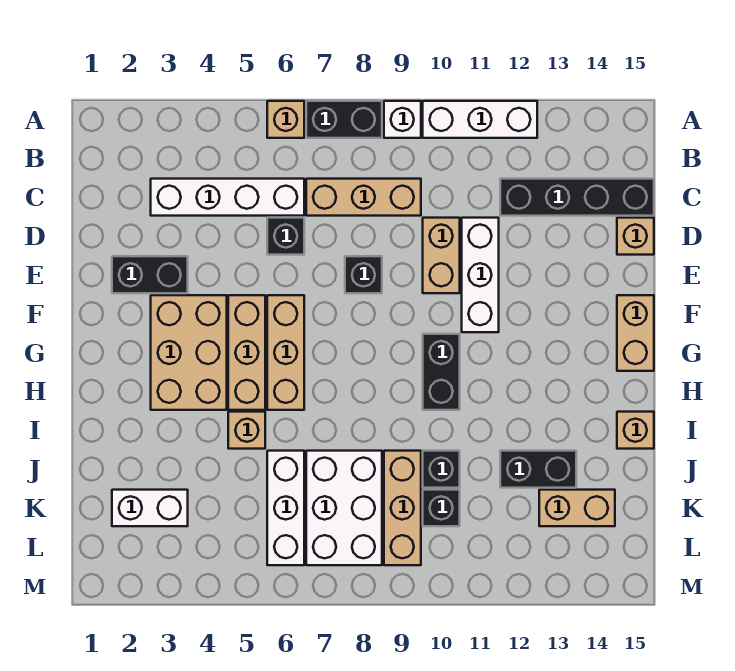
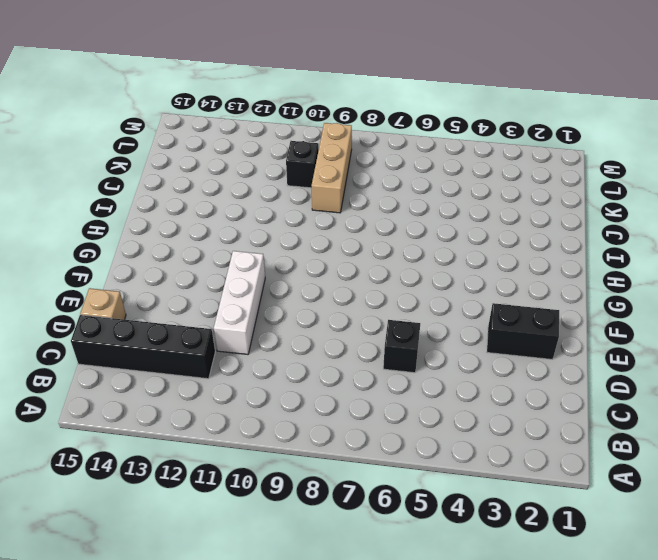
none -> tan 1x1 brick [267,101,304,138]
none -> black 1x2 brick [306,101,382,138]
none -> white 1x1 brick [384,101,421,138]

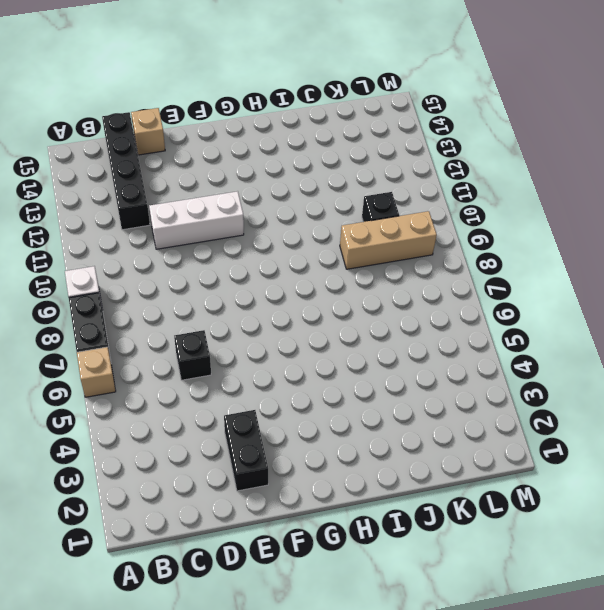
none -> white 1x3 brick [423,101,537,138]
none -> white 1x4 brick [151,179,304,216]
none -> tan 1x3 brick [306,179,421,216]

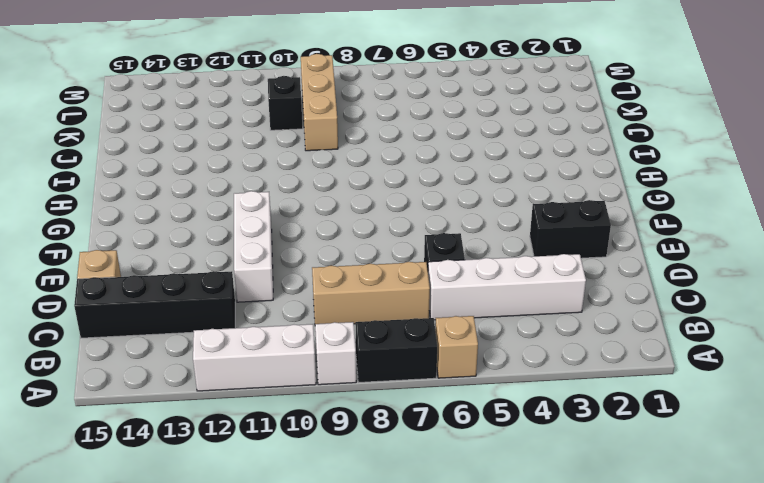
none -> tan 1x2 brick [423,218,460,293]
none -> black 1x1 brick [345,256,382,293]
none -> tan 2x3 brick [151,295,227,410]

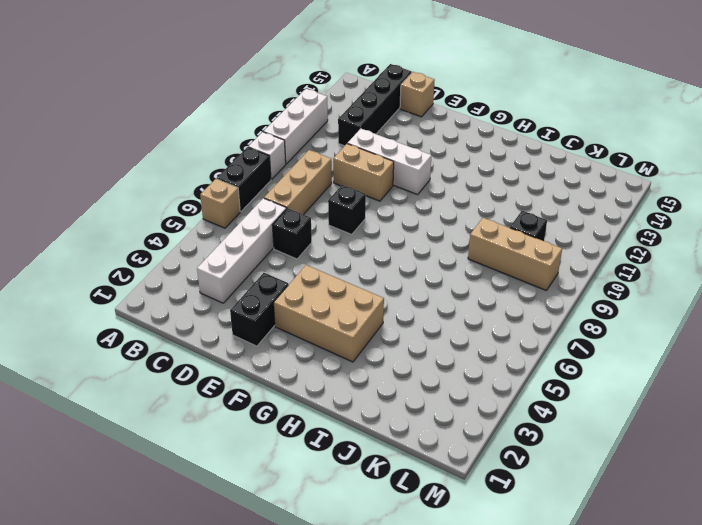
none -> tan 1x3 brick [228,295,265,410]
none -> tan 1x3 brick [267,295,304,410]
none -> tan 1x2 brick [617,295,654,371]

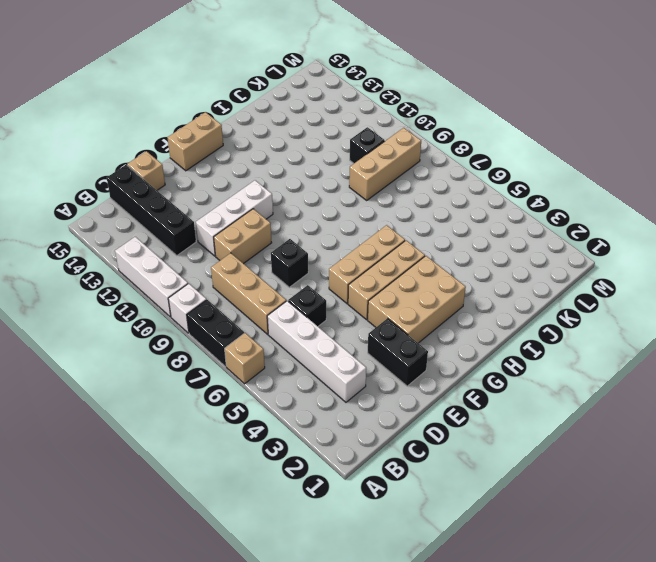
none -> black 1x2 brick [423,334,460,410]
none -> tan 1x1 brick [228,412,265,449]
none -> tan 1x1 brick [617,412,654,449]

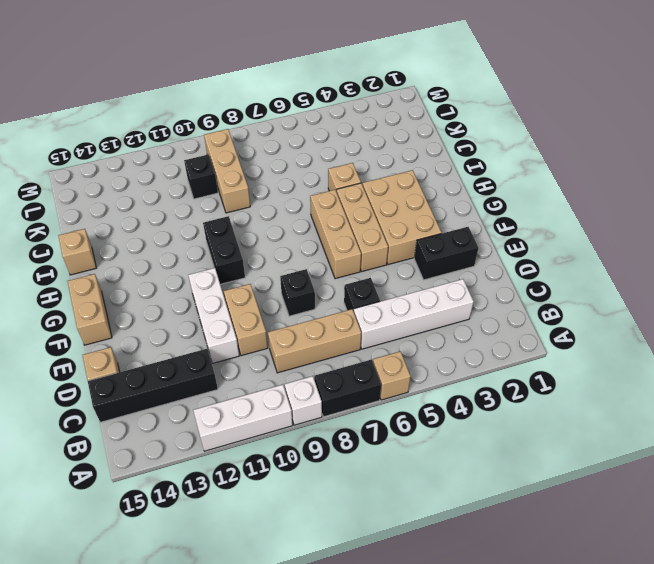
none -> white 1x3 brick [267,451,304,565]
none -> white 2x3 brick [306,451,382,565]
none -> black 1x1 brick [423,451,460,488]

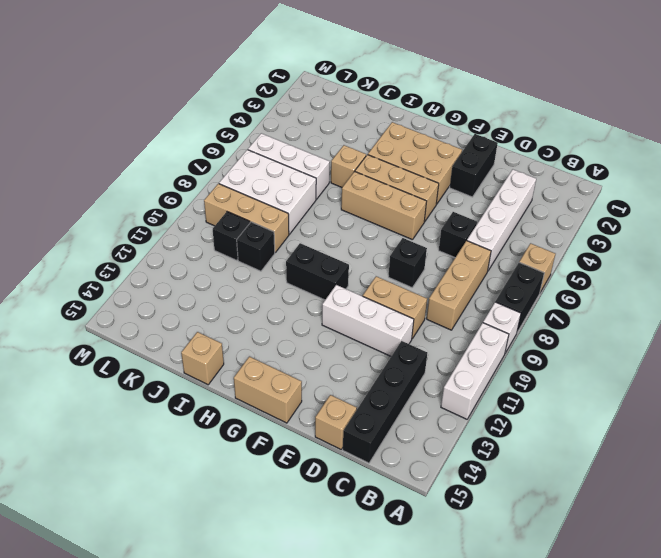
none -> black 1x2 brick [500,451,576,488]
none -> white 1x2 brick [112,490,188,526]
none -> tan 1x2 brick [539,490,615,526]

